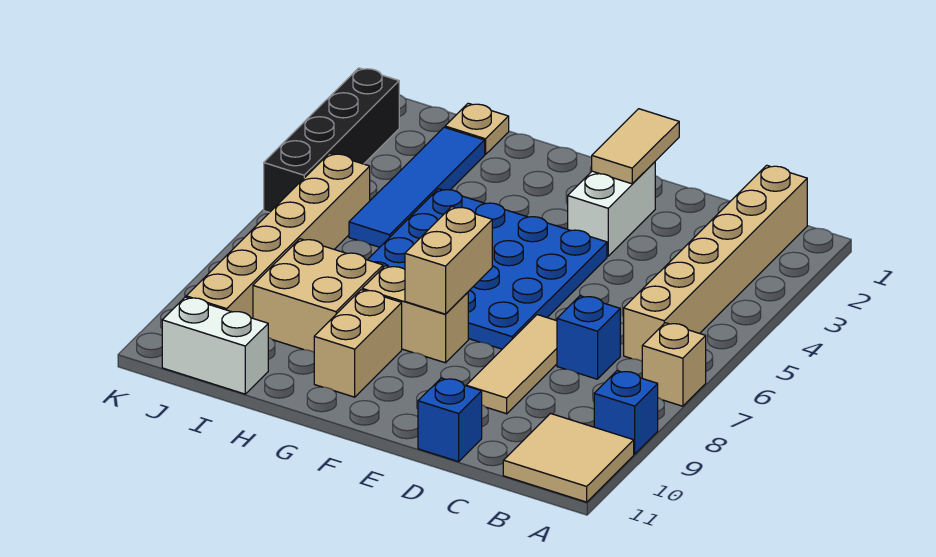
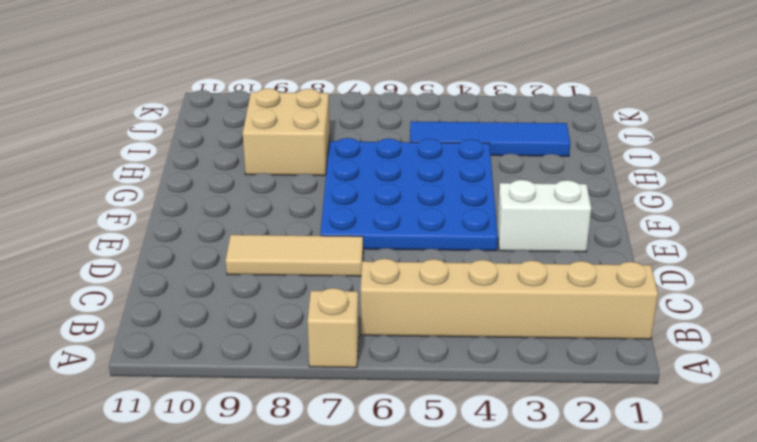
none -> blue 1x1 brick [594,371,658,454]
none -> tan 2x2 tile [503,414,634,502]
none -> blue 1x1 brick [557,296,620,379]

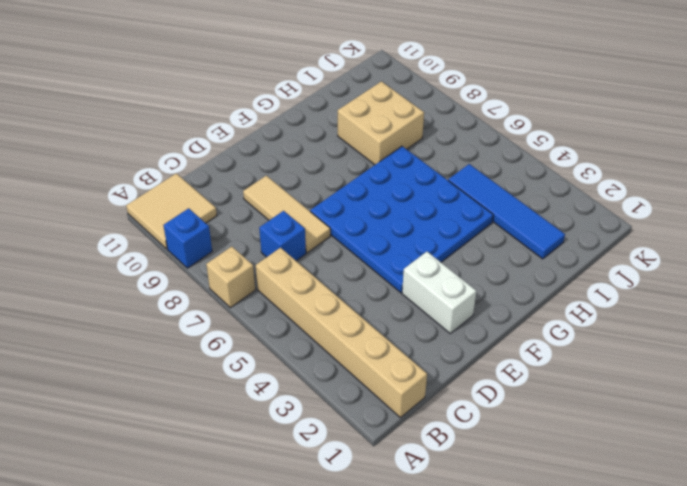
none -> blue 1x1 brick [418,378,482,462]
none -> tan 1x2 brick [362,266,468,363]
none -> tan 1x2 brick [314,290,402,397]

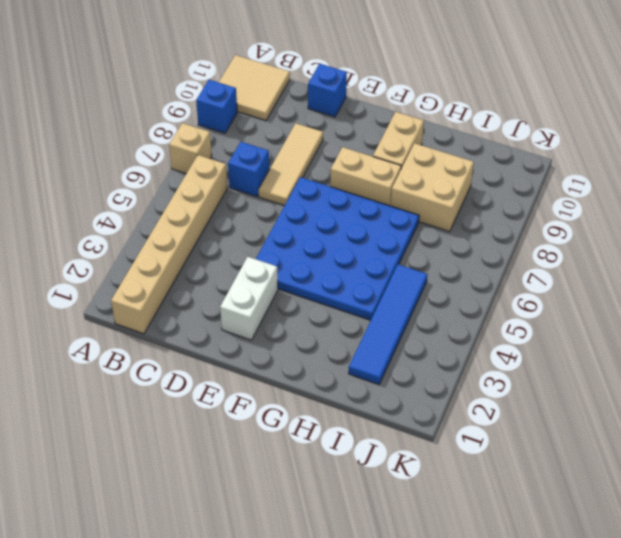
none -> tan 1x1 plate [445,103,509,154]
none -> white 1x2 brick [162,297,268,394]
none -> tan 1x6 brick [186,153,370,318]

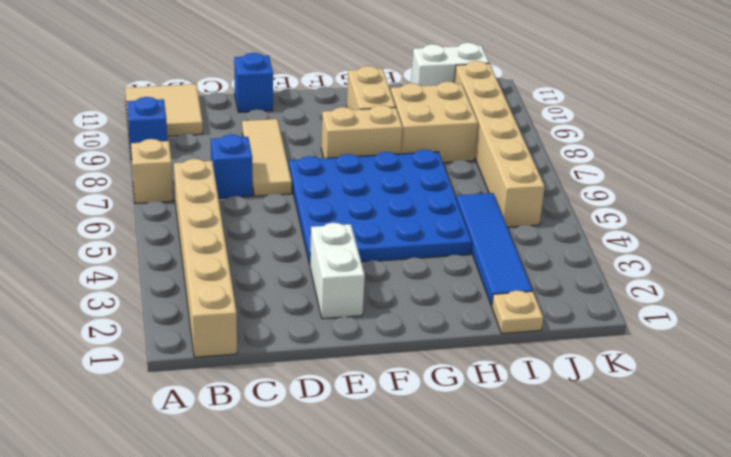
none -> black 1x4 brick [264,68,399,213]
none -> tan 1x2 tile [592,109,679,184]
none -> tan 1x2 brick [405,207,492,314]

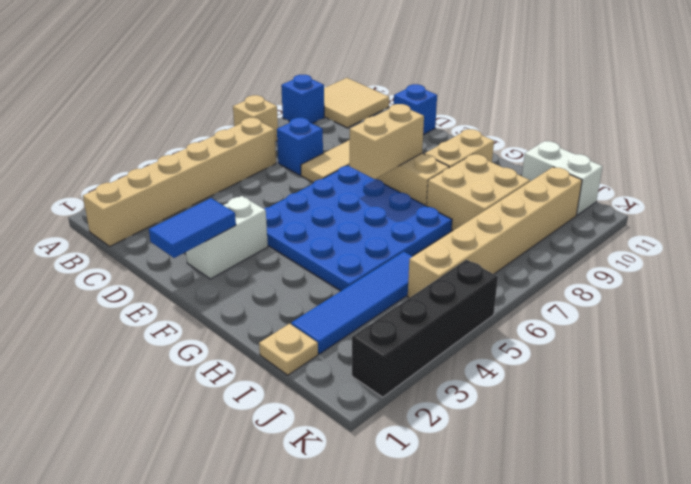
blue 1x2 tile [149,198,236,258] -> tan 1x2 tile [592,109,679,184]

